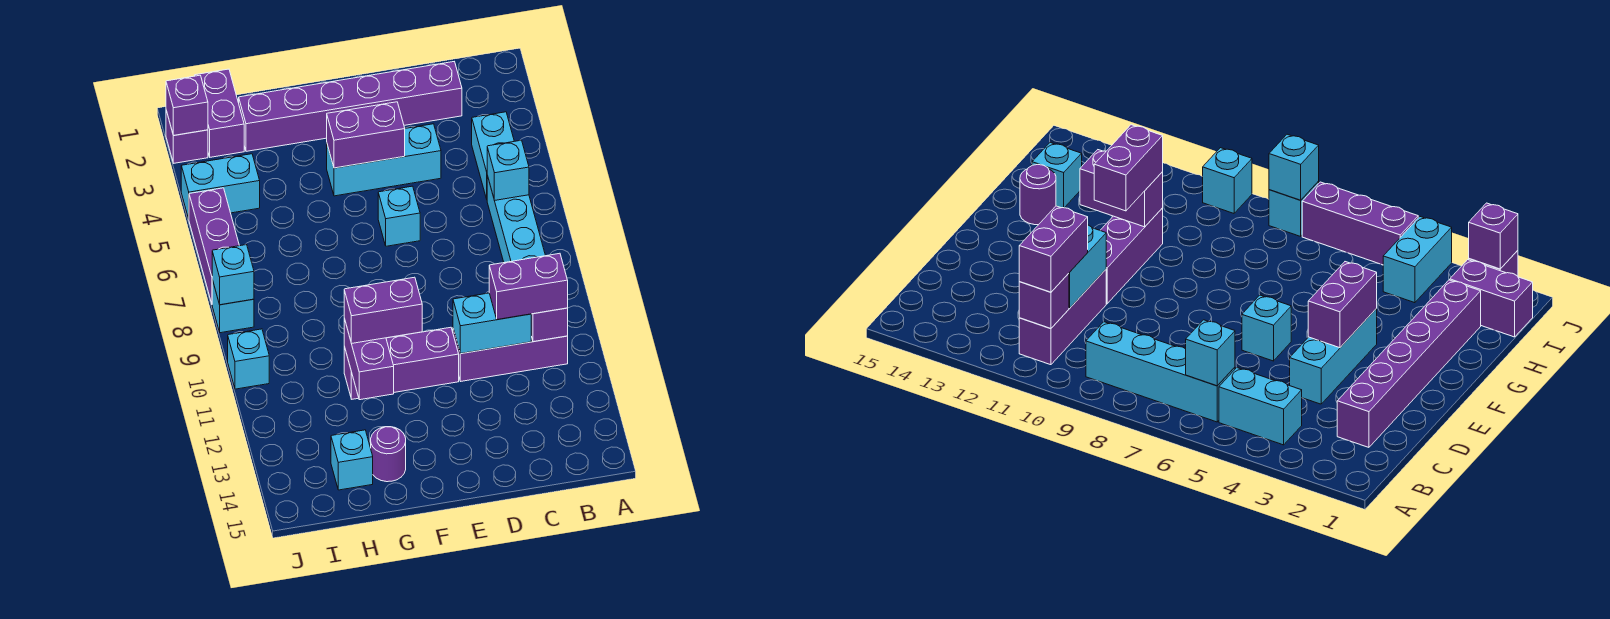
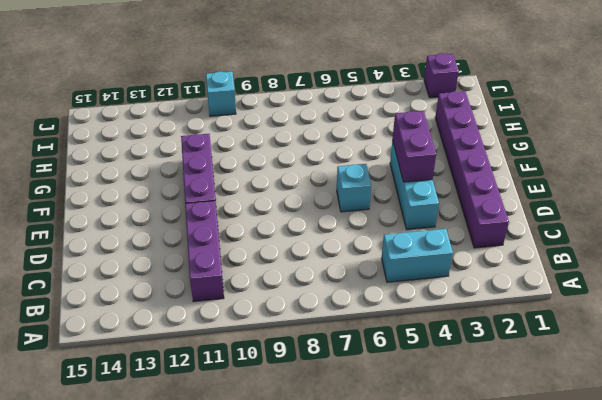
none -> cyan 1x4 brick [487,176,545,263]
none -> purple 1x1 round brick [371,427,406,482]
none -> cyan 1x1 brick [331,430,373,490]

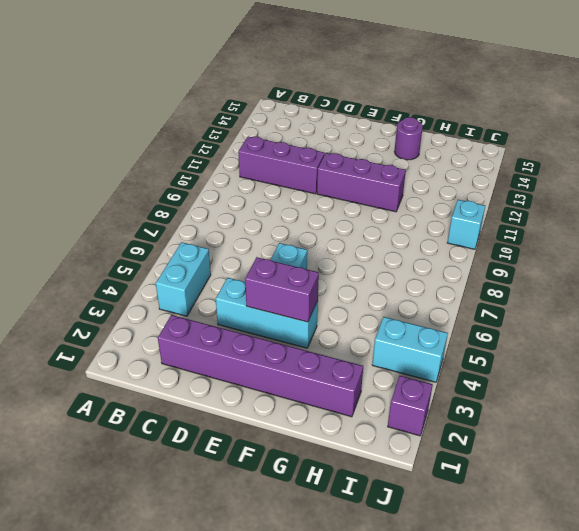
none -> cyan 1x4 brick [487,176,545,263]
none -> cyan 1x1 brick [331,430,373,490]
none -> purple 1x2 brick [195,69,244,157]

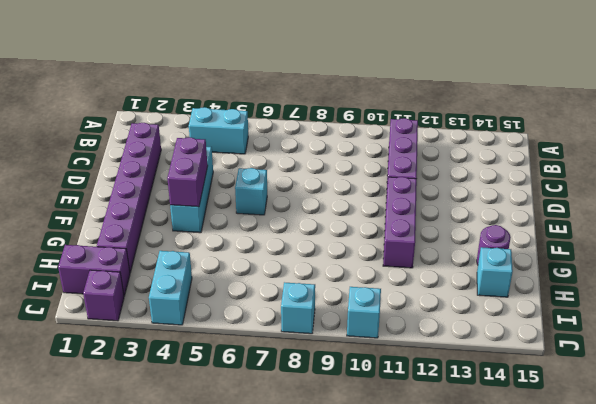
none -> cyan 1x4 brick [487,176,545,263]
none -> purple 1x3 brick [189,188,239,303]
none -> cyan 1x1 brick [487,140,529,201]

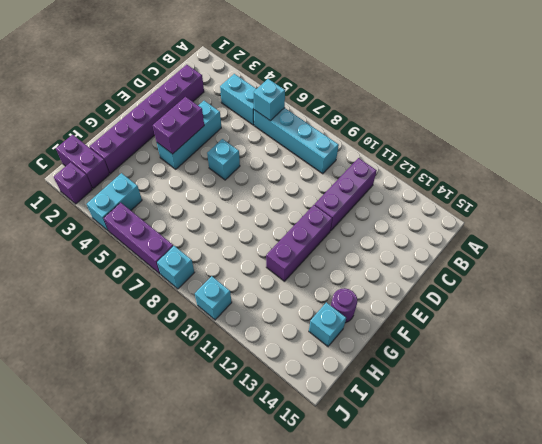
none -> purple 1x1 brick [531,308,568,342]
none -> cyan 1x2 brick [453,293,531,354]
none -> purple 1x2 brick [344,319,394,400]

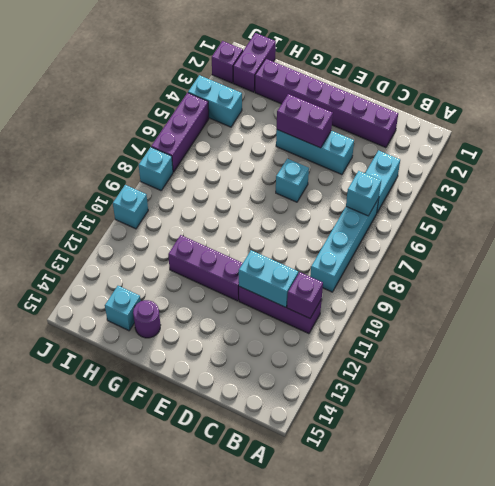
none -> purple 1x2 brick [344,319,394,400]
none -> purple 1x1 brick [166,75,208,136]
none -> cyan 1x1 brick [212,245,254,305]

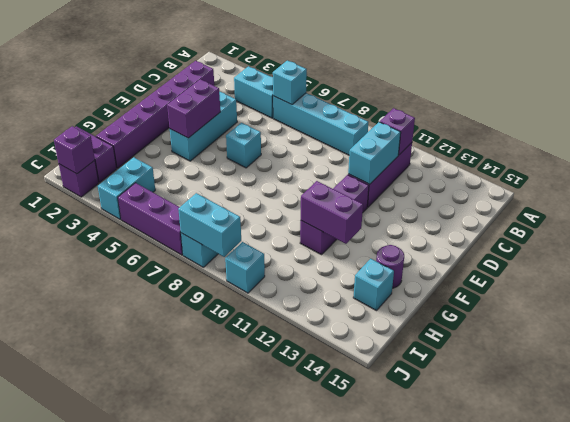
cyan 1x2 brick [178,193,241,257] -> cyan 1x1 brick [212,245,254,305]
none -> purple 1x2 brick [489,253,568,320]
none -> purple 1x2 brick [344,277,422,344]

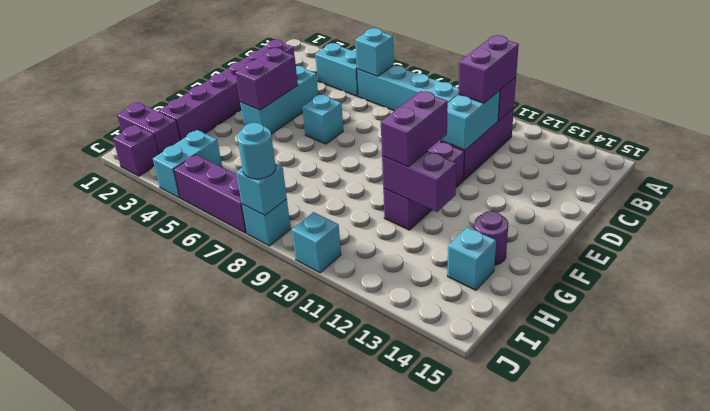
cyan 1x1 round brick [237,123,276,179] -> none
none -> purple 1x1 brick [166,75,208,136]

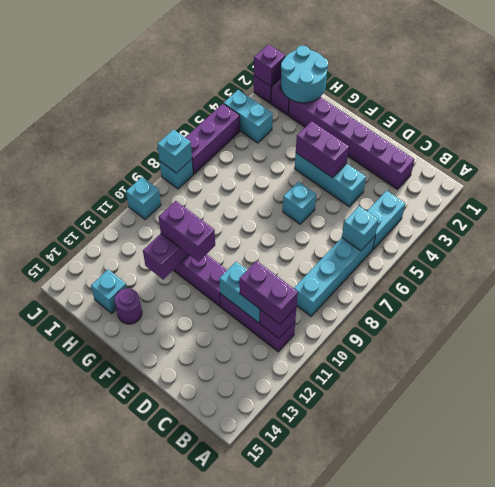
cyan 2x2 round brick [281,46,328,103] -> none

